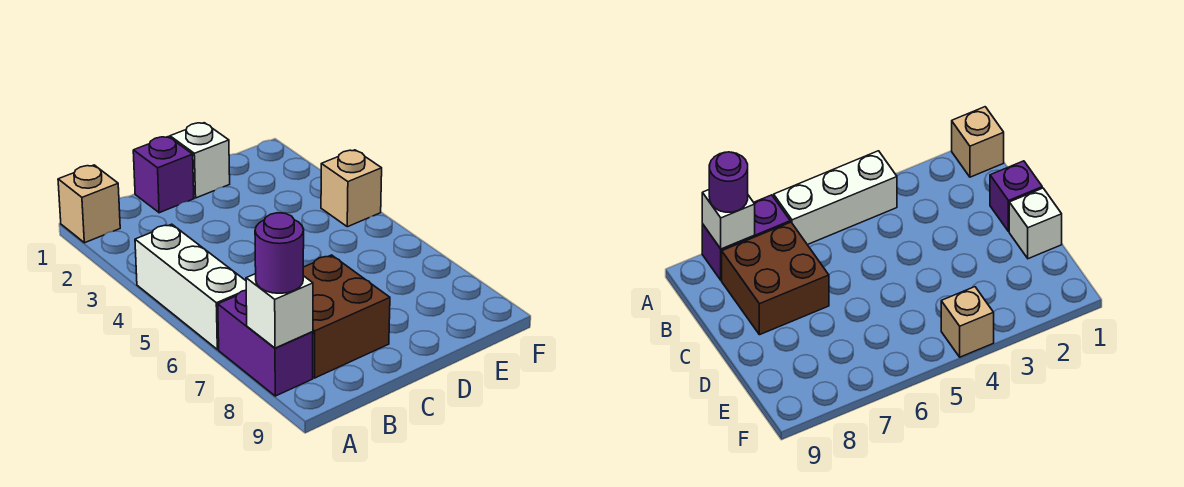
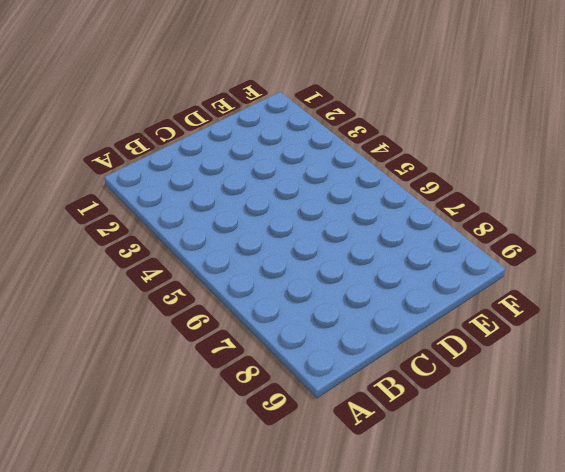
none -> tan 1x1 brick [58,165,120,243]
none -> white 1x3 brick [135,224,246,350]

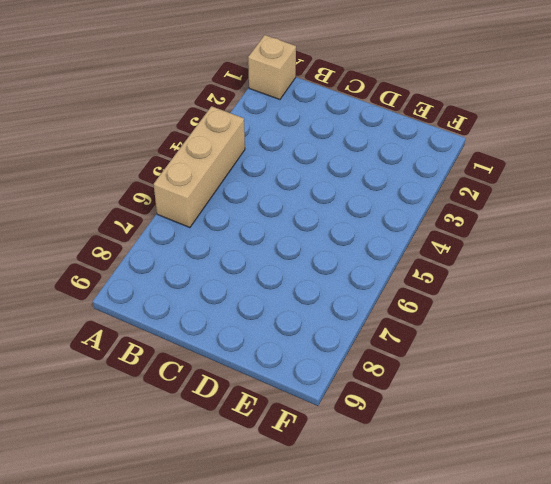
tan 1x3 brick [154,106,245,228] -> white 1x3 brick [135,224,246,350]
none -> purple 1x2 brick [218,290,313,396]
none -> brown 2x2 brick [303,255,390,378]

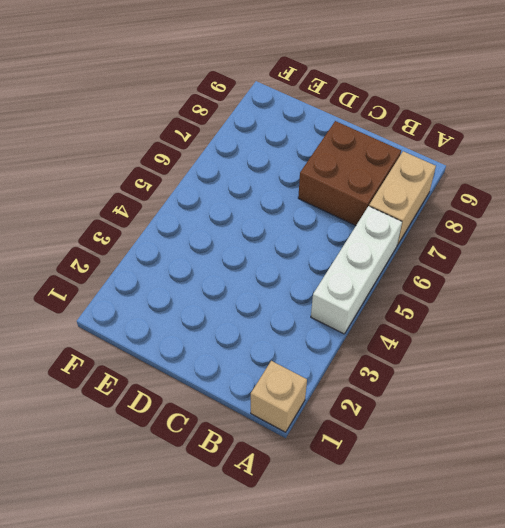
tan 1x2 brick [369,151,436,245] -> purple 1x2 brick [218,290,313,396]
none -> purple 1x1 brick [133,137,194,213]
none -> white 1x1 brick [170,123,230,198]

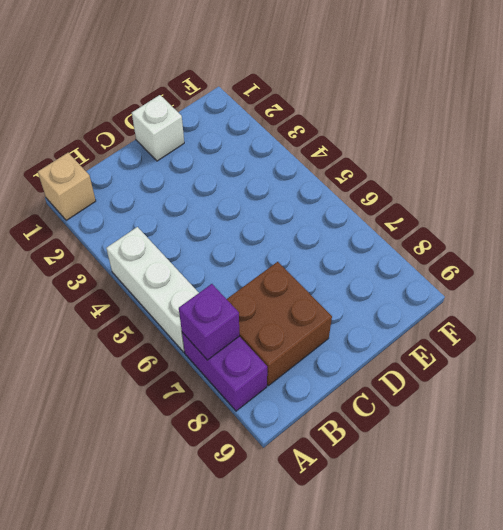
purple 1x1 brick [179,284,239,360] -> purple 1x1 brick moved to [133,137,194,213]
none -> tan 1x1 brick [321,150,382,227]
none -> white 1x1 brick [246,274,313,348]

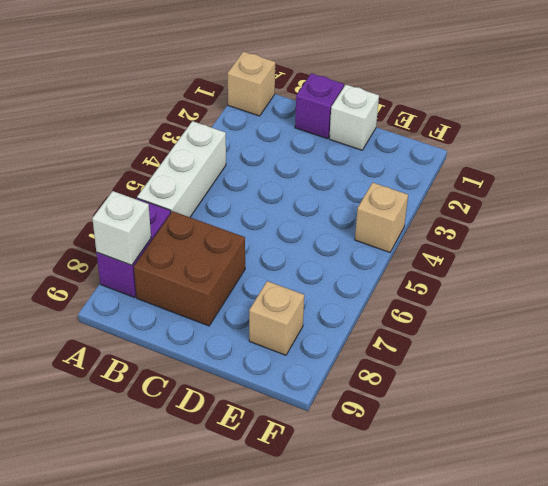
tan 1x1 brick [249,281,304,355] -> none
none -> purple 1x1 round brick [255,213,304,293]

